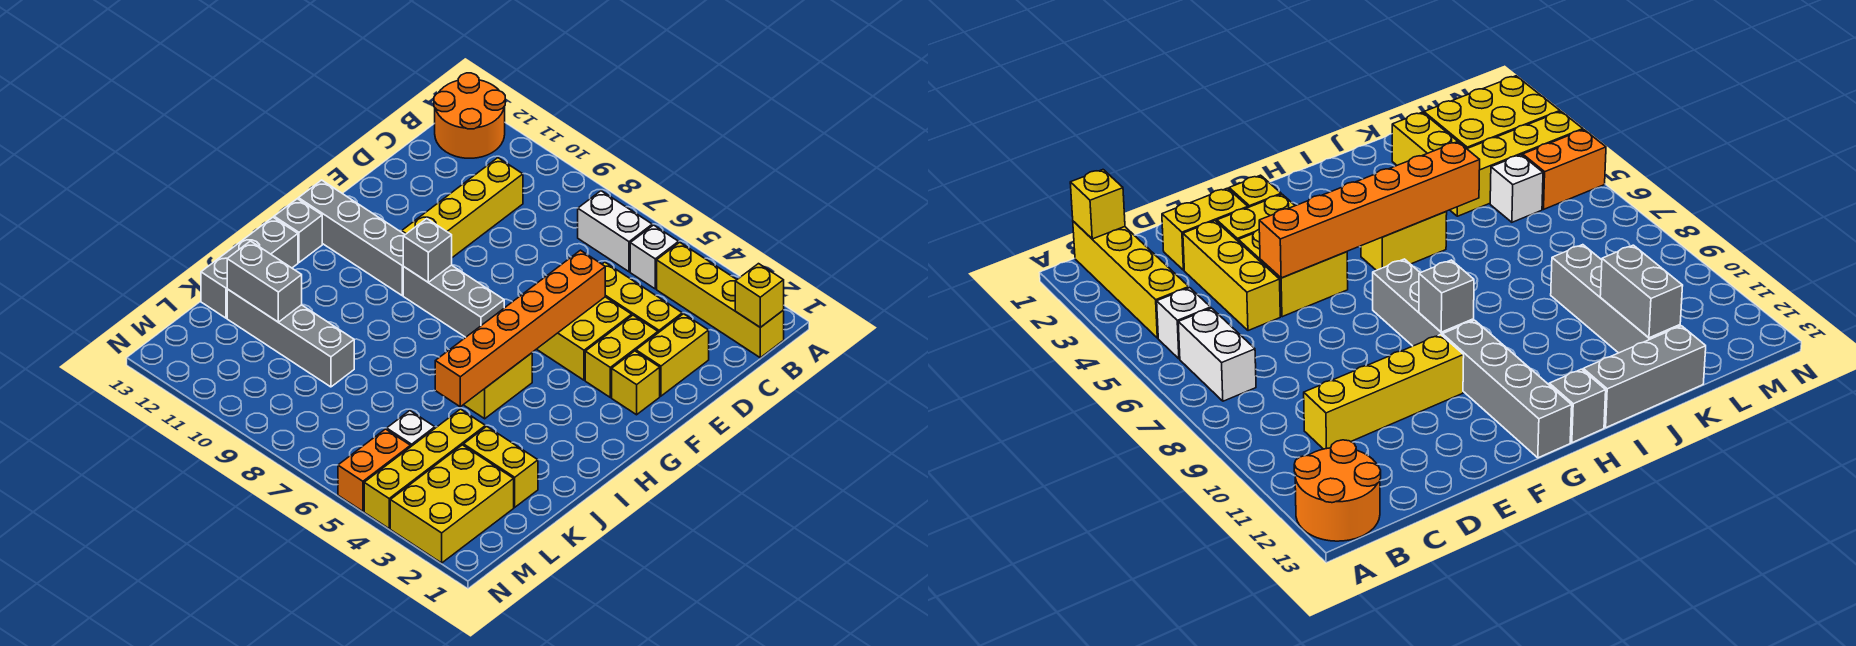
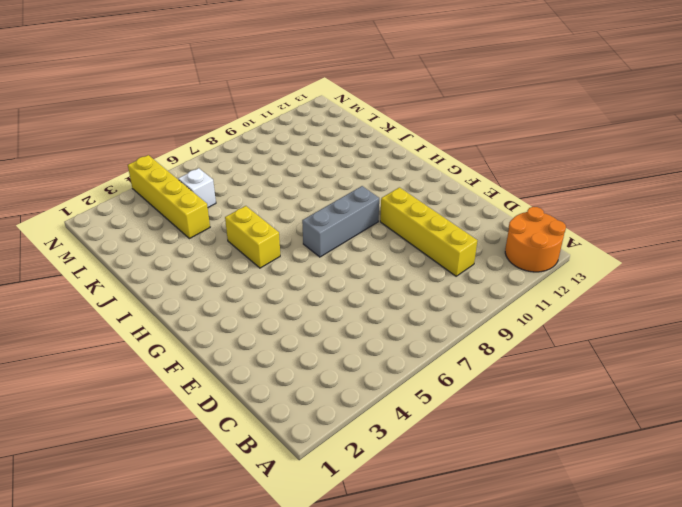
none -> yellow 1x4 brick [657,242,784,358]
none -> white 1x1 brick [630,225,679,289]
none -> white 1x2 brick [578,191,652,272]

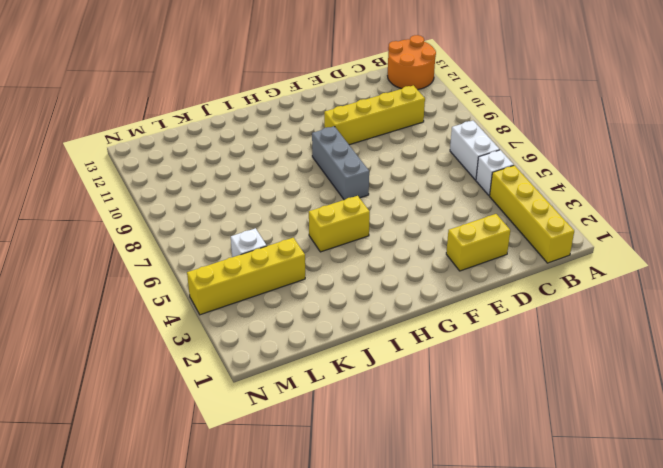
none -> yellow 1x3 brick [602,262,682,333]
none -> yellow 1x2 brick [585,315,658,397]
none -> yellow 2x2 brick [537,297,632,380]

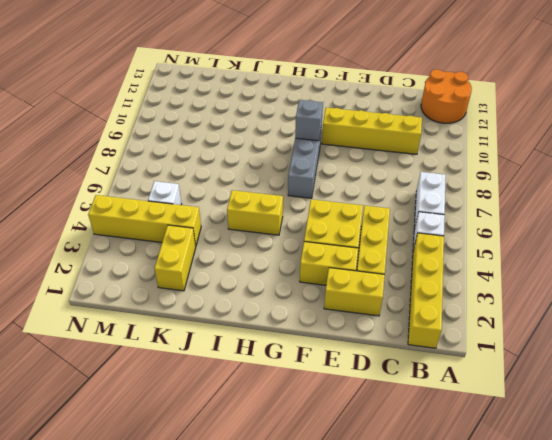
none -> yellow 1x1 brick [612,351,660,415]
none -> grey 1x4 brick [298,180,405,295]
none -> grey 1x1 brick [274,199,322,262]

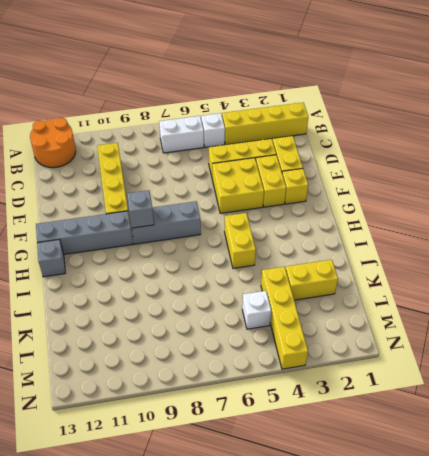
none -> grey 1x3 brick [201,217,298,318]
none -> grey 1x4 brick [227,289,354,387]
none -> yellow 2x3 brick [390,445,514,563]

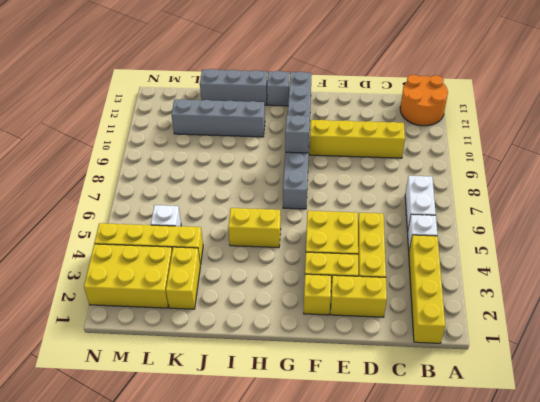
grey 1x4 brick [172,99,265,137] -> grey 1x4 brick turned to [227,289,354,387]
none -> orange 1x2 brick [338,429,410,511]
none -> yellow 1x1 brick [735,264,784,327]
none -> orange 1x6 brick [435,250,605,407]

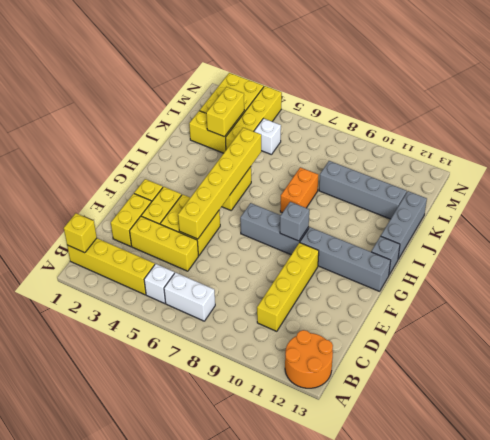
yellow 1x6 brick [178,128,261,239] -> orange 1x6 brick [435,250,605,407]
orange 1x2 brick [280,167,318,213] -> orange 1x2 brick moved to [338,429,410,511]
yellow 1x2 brick [206,87,244,137] -> none
none -> grey 1x2 brick [227,241,302,322]

